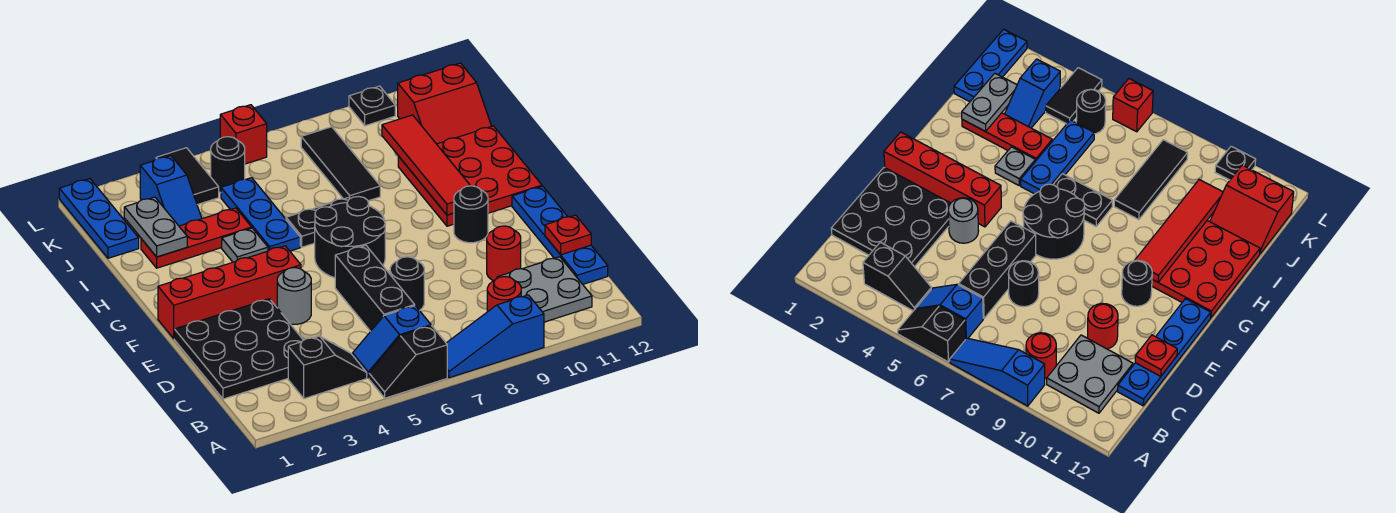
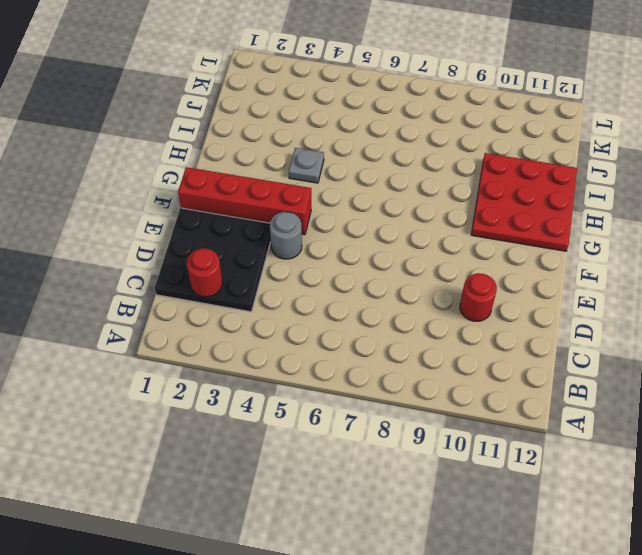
red 1x1 round brick [187,248,222,297] -> red 1x1 round brick moved to [487,277,521,312]
none -> black 1x2 slope [369,326,447,398]
none -> blue 1x3 slope [446,295,544,378]
none -> black 1x2 slope [288,336,367,399]
none -> blue 1x2 slope [353,306,431,378]

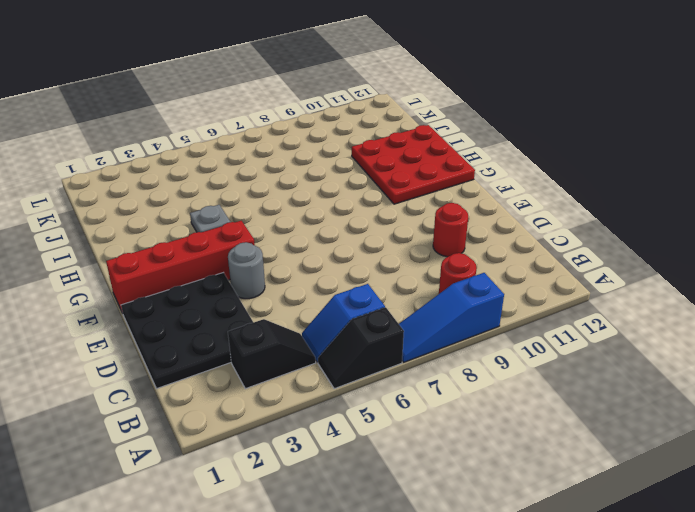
none -> grey 2x2 plate [497,257,592,322]
none -> black 1x3 brick [335,245,415,331]
none -> blue 1x4 plate [512,186,608,284]
none -> black 1x1 round brick [390,257,424,310]

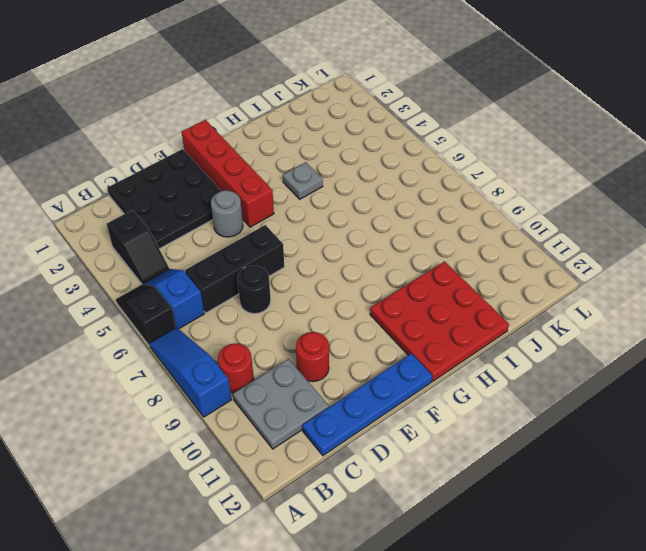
none -> black 2x2 round brick [315,197,385,278]
none -> black 1x1 round brick [454,186,488,243]
none -> blue 1x3 plate [221,178,300,251]
none -> black 1x2 plate [286,197,350,247]

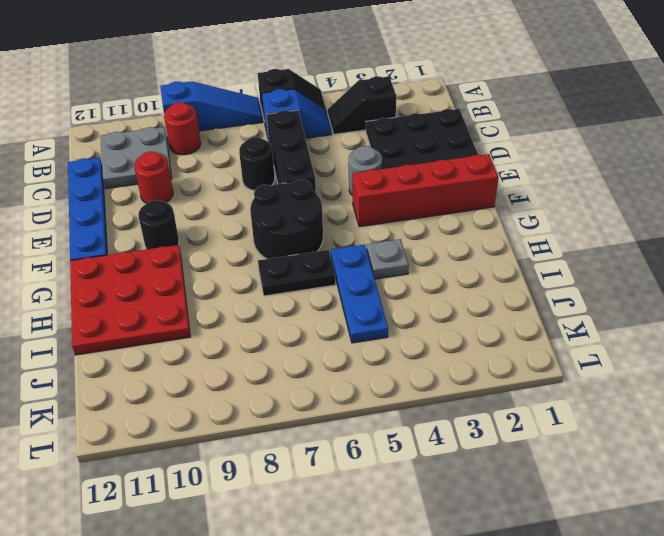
none -> red 1x3 plate [141,208,252,268]
none -> black 1x3 tile [301,127,380,201]
none -> blue 1x3 plate [59,179,139,258]
none -> blue 1x2 slope [140,156,202,226]

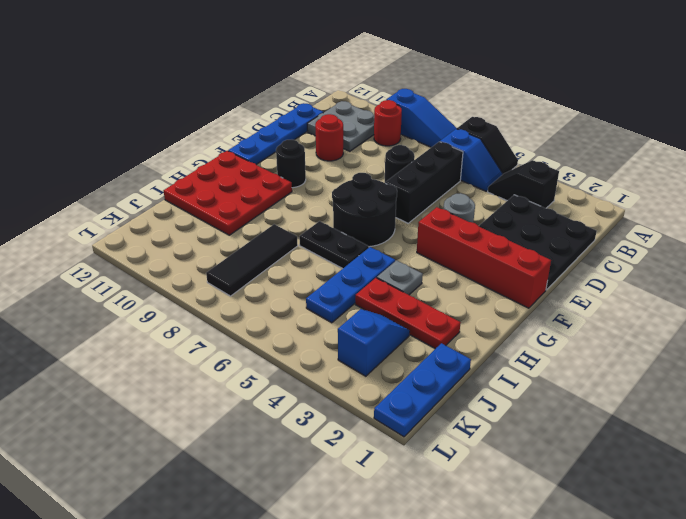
none -> red 2x2 slope [398,63,491,144]
none -> black 1x2 tile [156,148,219,205]
none -> black 1x1 round brick [210,137,245,193]
none -> red 1x1 brick [220,105,267,164]

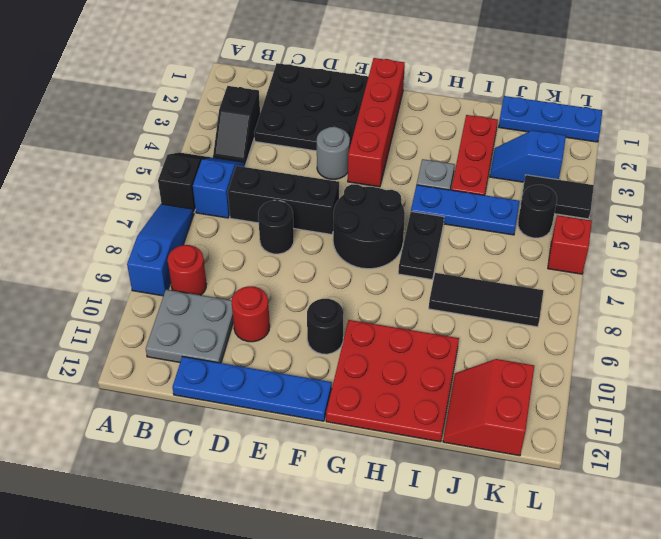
none -> black 1x1 plate [349,86,395,126]
none -> red 1x1 plate [545,215,591,255]
none -> red 1x4 tile [382,115,470,215]
none -> grey 1x2 plate [124,197,187,257]

